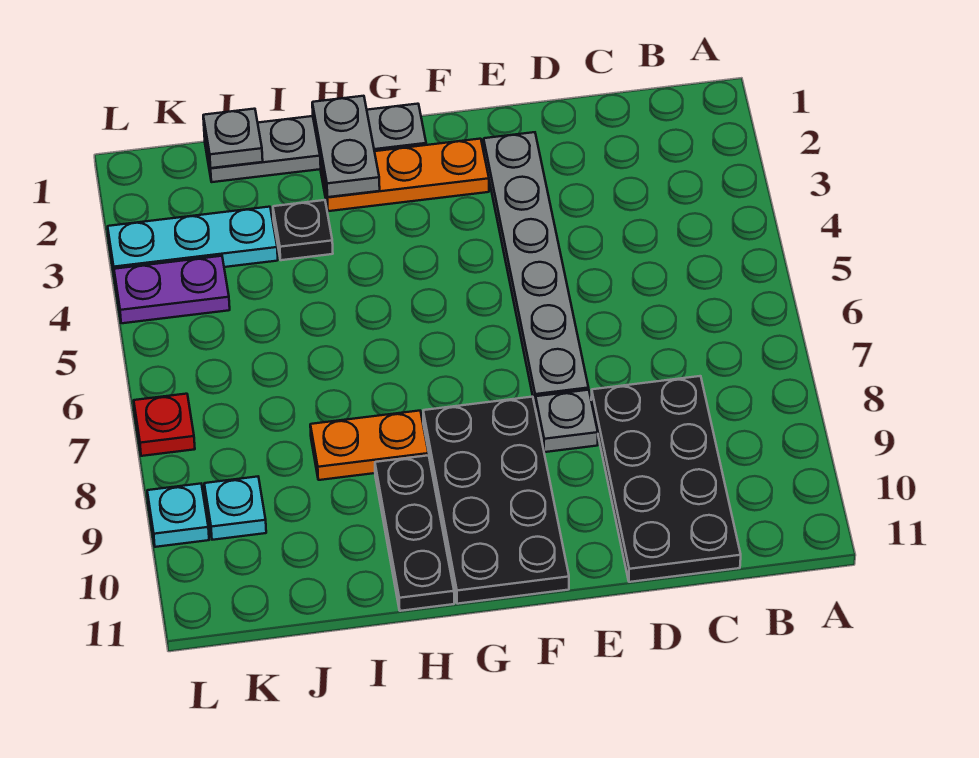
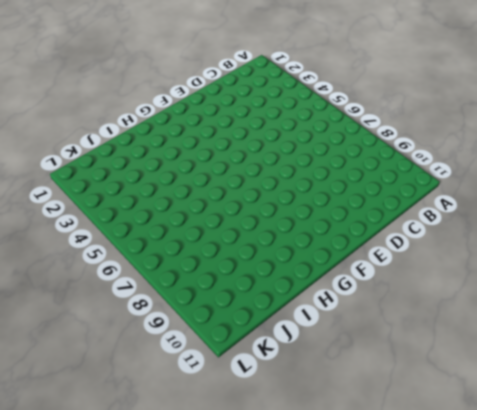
none -> black 2x4 plate [591,376,741,582]
none -> grey 1x6 plate [484,132,589,406]
none -> grey 1x1 plate [535,390,598,452]

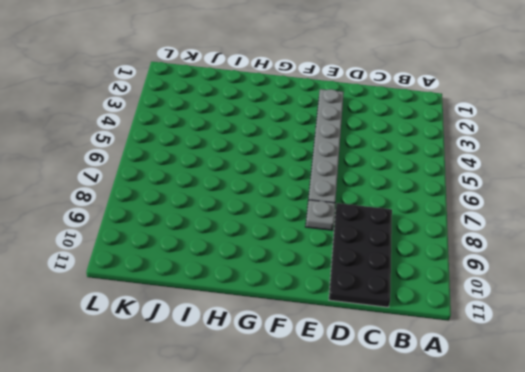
none -> orange 1x3 plate [320,139,489,211]
none -> black 2x4 plate [423,397,569,604]
none -> grey 1x4 plate [204,104,426,182]

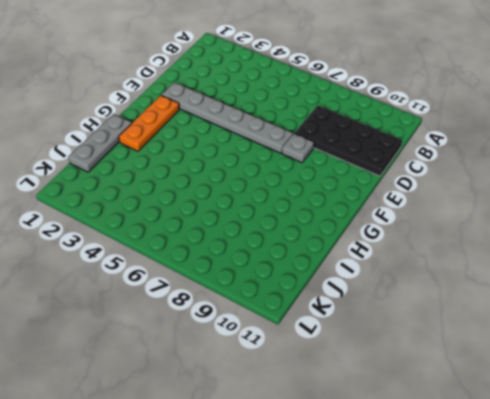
grey 1x3 plate [68,114,132,172] -> grey 1x4 plate [204,104,426,182]
none -> black 2x4 plate [423,397,569,604]
none -> orange 1x2 plate [310,411,428,480]
none -> black 1x3 plate [375,455,454,611]

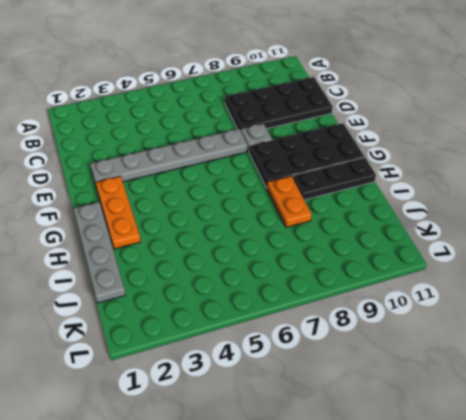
none -> black 1x1 plate [273,200,333,260]
none -> cyan 1x3 plate [108,207,278,279]
none -> purple 1x2 plate [114,256,230,323]

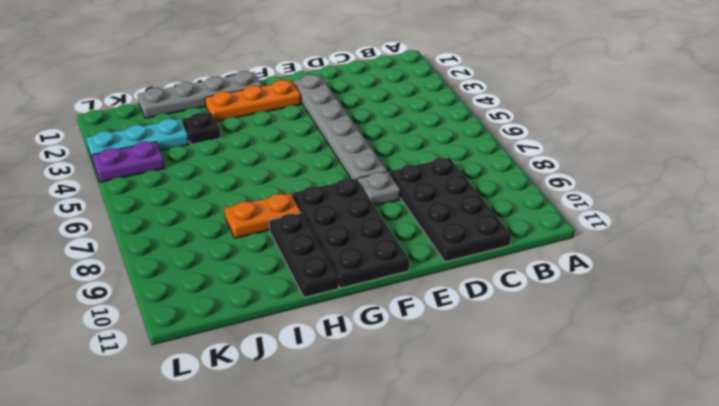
none -> cyan 1x1 plate [204,477,266,540]
none -> red 1x1 plate [134,394,195,456]
none -> cyan 1x1 plate [147,484,209,547]

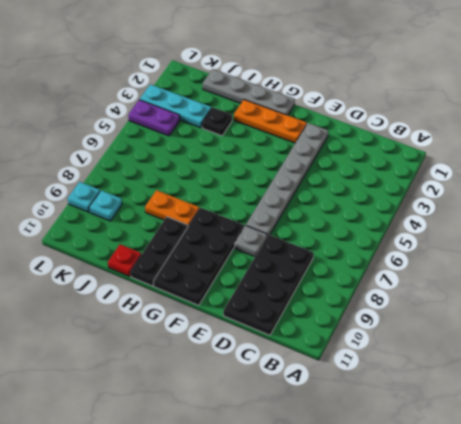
red 1x1 plate [108,244,141,277] -> red 1x1 plate moved to [134,394,195,456]
none -> grey 1x2 plate [312,96,380,197]
none -> grey 1x1 plate [203,109,263,168]

